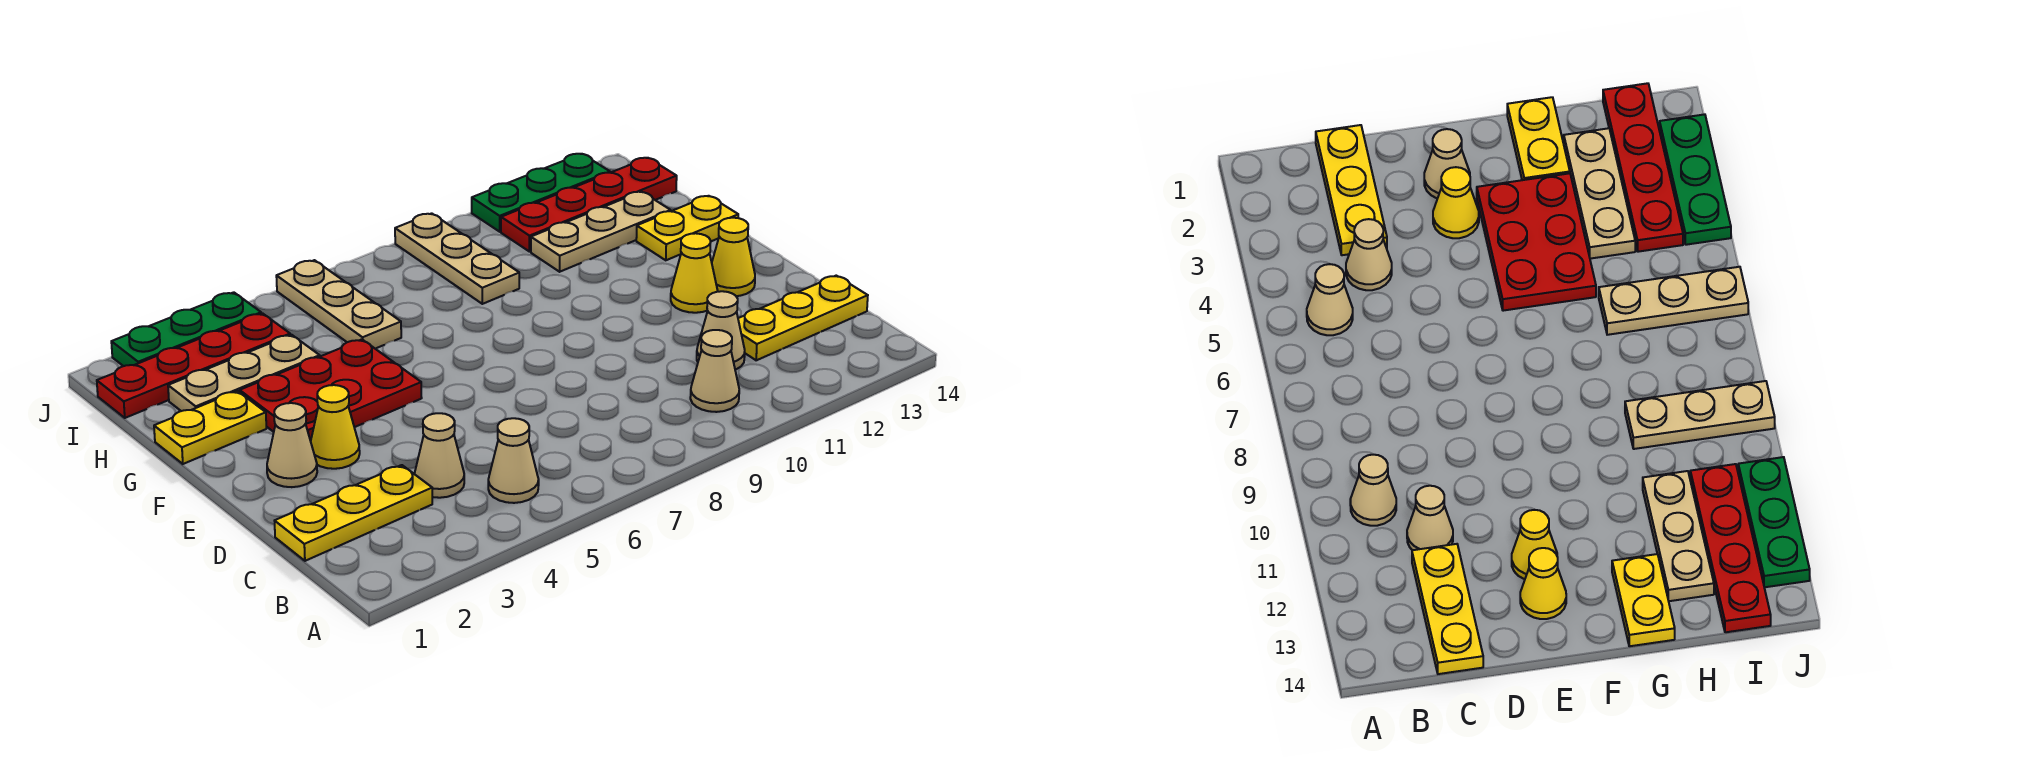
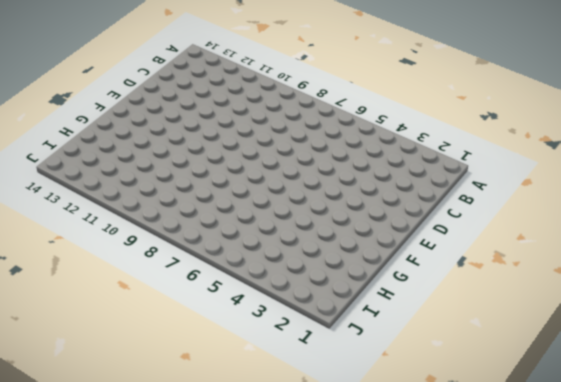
none -> tan 1x1 cone [488,418,539,503]
none -> tan 1x1 cone [690,330,739,412]
none -> yellow 1x3 plate [275,465,432,561]

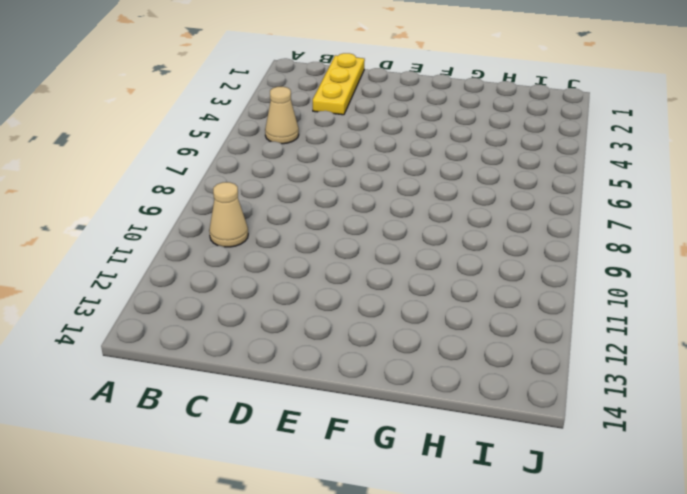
none -> tan 1x1 cone [415,413,464,498]
none -> tan 1x1 cone [697,291,745,370]
none -> yellow 1x3 plate [738,276,868,360]

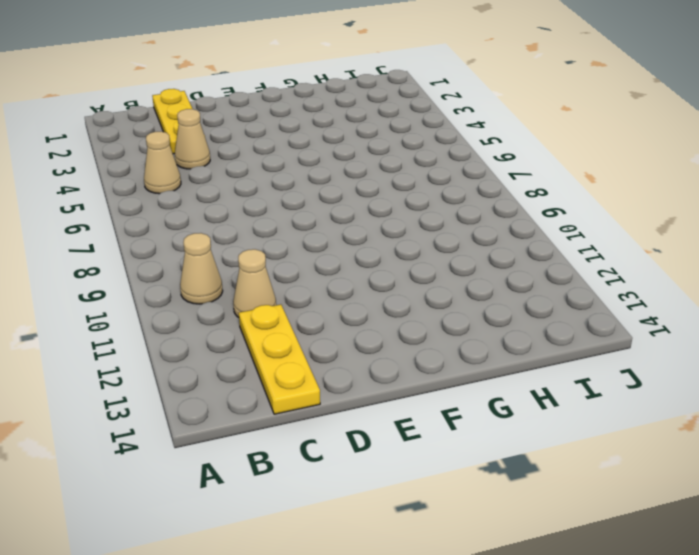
none -> tan 1x1 cone [267,403,317,487]
none -> yellow 1x1 cone [311,385,360,469]
none -> yellow 1x1 cone [671,233,718,313]

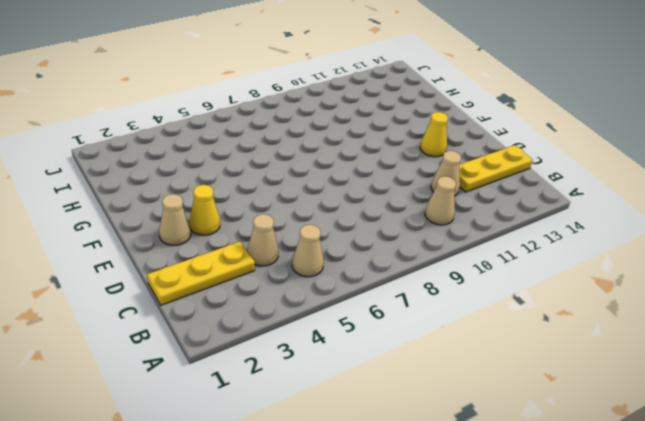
none -> yellow 1x1 cone [712,218,755,296]
none -> red 2x3 plate [240,339,422,441]
none -> yellow 1x2 plate [154,391,266,464]

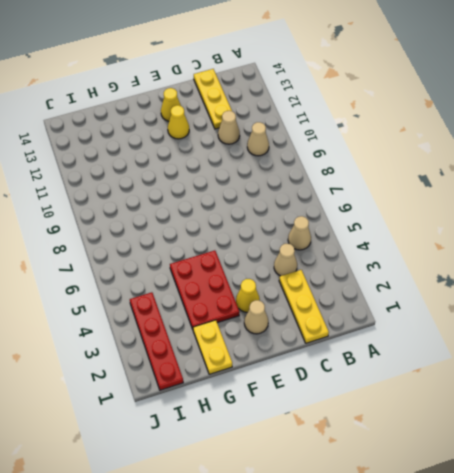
none -> yellow 1x2 plate [636,196,738,260]
none -> tan 1x3 plate [168,335,320,411]
none -> tan 1x3 plate [276,260,401,349]

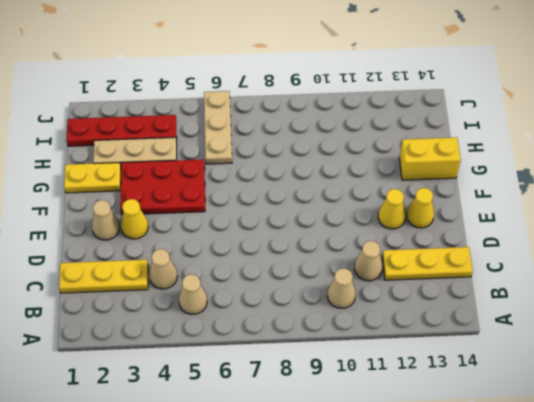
yellow 1x2 brick [399,137,461,180] -> yellow 1x2 plate [636,196,738,260]
none -> tan 1x3 plate [395,213,519,304]
none -> tan 1x3 plate [531,192,671,272]
none -> red 1x4 plate [501,158,677,252]

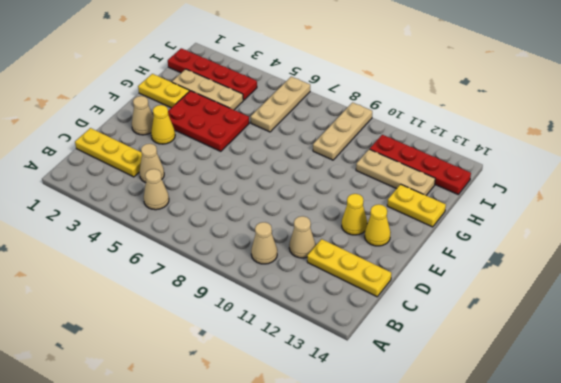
none -> green 1x3 plate [111,292,261,366]
none -> green 1x3 plate [472,154,610,232]

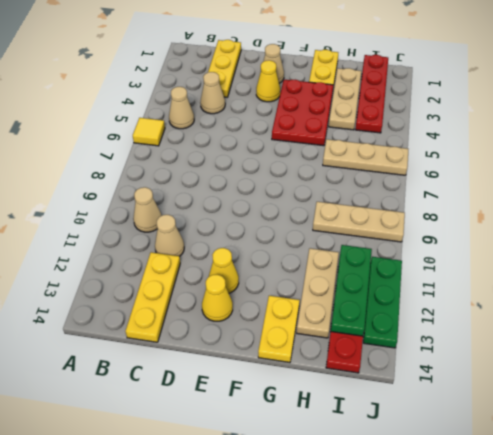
yellow 1x1 tile [133,118,165,146] -> none
green 1x3 plate [331,245,372,336] -> green 1x3 plate moved to [111,292,261,366]

